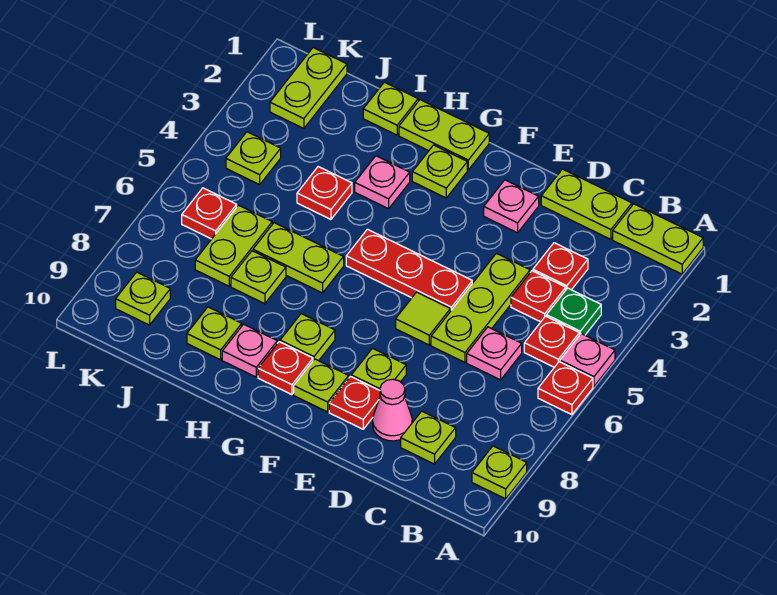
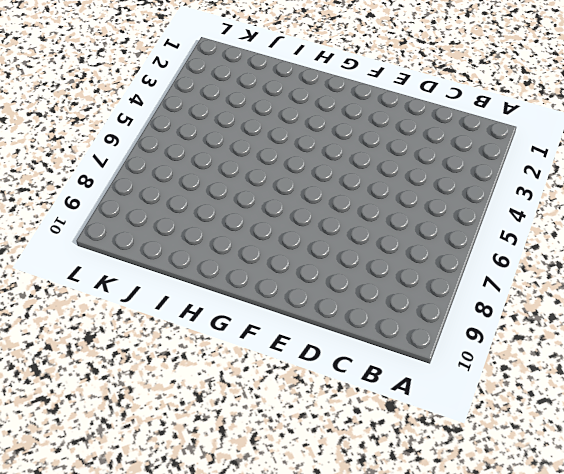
none -> lime 1x2 plate [613,204,703,274]
none -> pink 1x1 plate [560,334,615,386]
none -> red 1x1 plate [538,362,593,415]
none -> lime 1x1 plate [472,446,527,499]

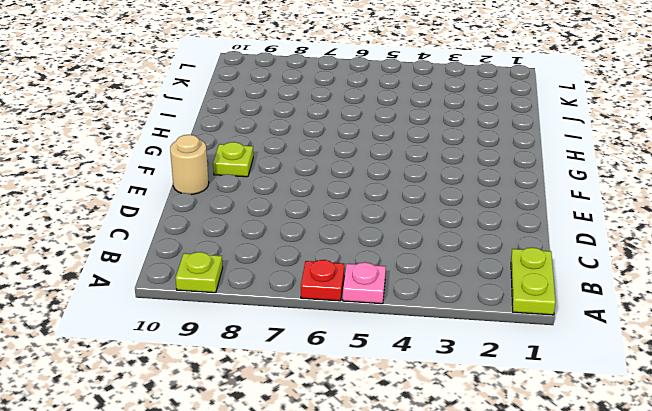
tan 1x1 round brick [170,135,209,194] -> none
none -> green 1x1 plate [547,288,601,335]
none -> red 1x1 plate [524,316,579,367]
none -> lime 1x2 plate [541,169,632,239]
none -> red 1x1 plate [533,243,588,290]

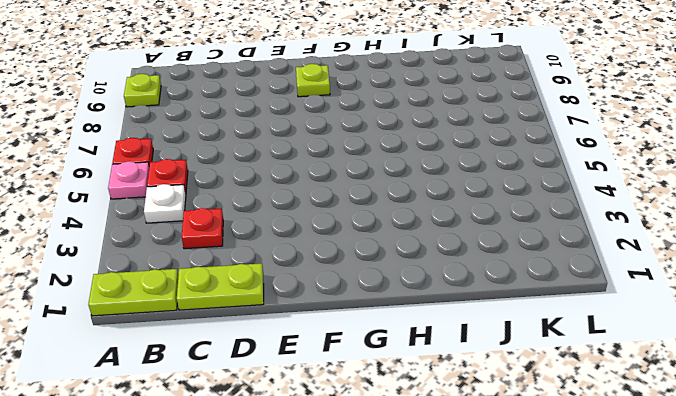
white 1x1 plate [144,184,186,223] -> green 1x1 plate [547,288,601,335]
none -> red 1x1 plate [511,271,566,322]
none -> pink 1x1 plate [467,327,522,380]
none -> lime 1x1 plate [401,411,456,464]
none -> lime 1x3 plate [431,253,530,362]

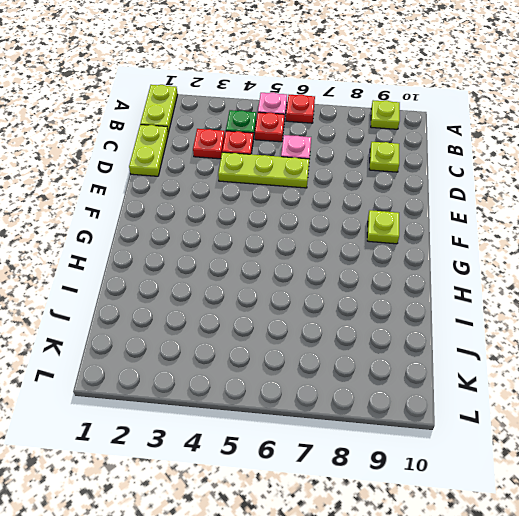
none -> pink 1x1 cone [373,379,412,441]
none -> pink 1x1 plate [484,180,539,233]
none -> red 1x3 plate [346,229,472,311]
none -> lime 1x1 tile [396,292,450,345]

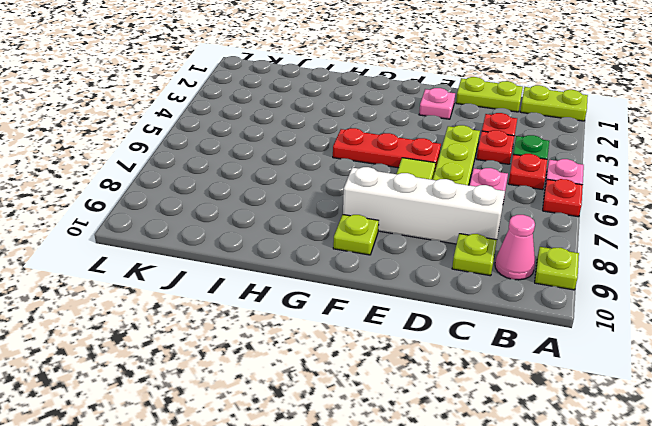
pink 1x1 cone [495,215,535,280] -> pink 1x1 cone moved to [373,379,412,441]
white 1x4 brick [343,167,505,244] -> lime 1x1 plate [351,348,406,390]
none -> red 1x1 plate [329,377,380,429]
none -> lime 1x2 plate [399,100,489,170]
none -> lime 1x1 plate [412,145,467,198]
none -> lime 1x1 plate [280,314,335,361]

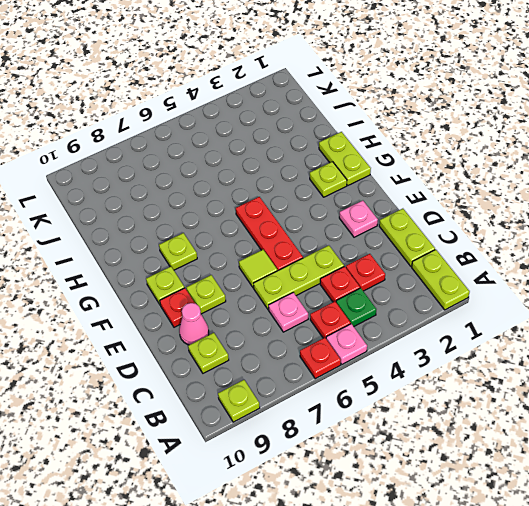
none -> red 1x1 plate [258,342,313,395]
none -> pink 1x1 plate [355,156,410,209]
none -> lime 1x2 plate [253,223,344,293]
none -> pink 1x1 plate [222,324,277,377]

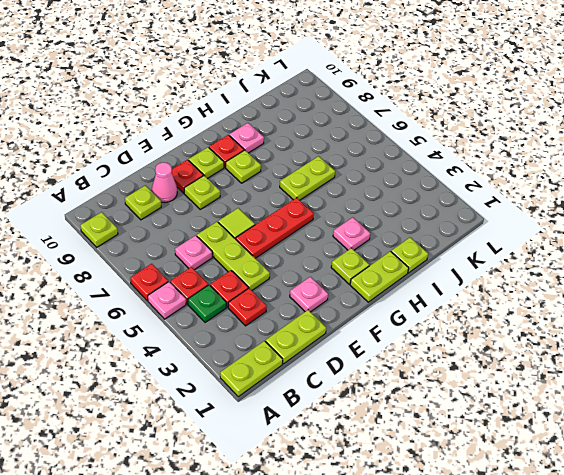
none -> red 1x1 plate [297,167,352,219]
none -> lime 1x1 plate [231,251,286,304]
none -> lime 1x1 plate [187,307,242,360]
none -> lime 1x2 plate [195,205,272,286]

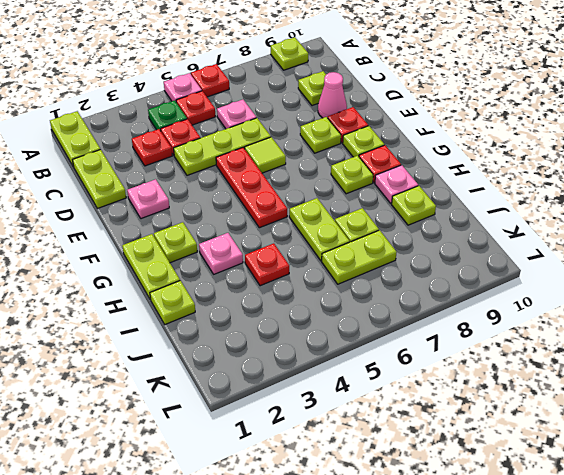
none -> lime 1x2 plate [270,48,347,129]
none -> lime 1x1 plate [226,132,281,185]
none -> red 1x1 plate [182,188,237,239]
none -> lime 1x1 plate [116,272,170,325]

